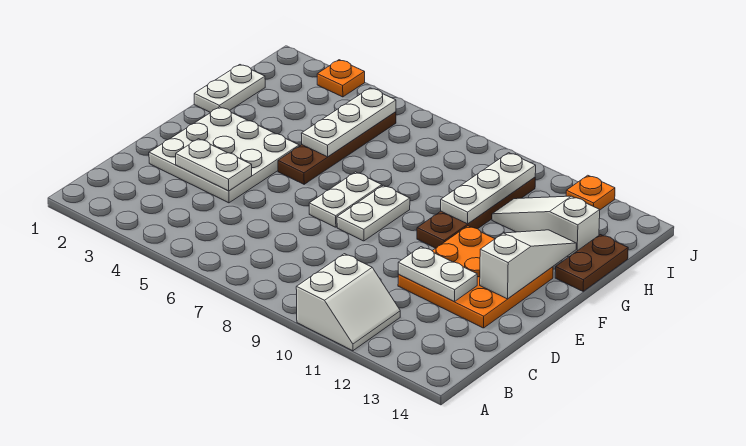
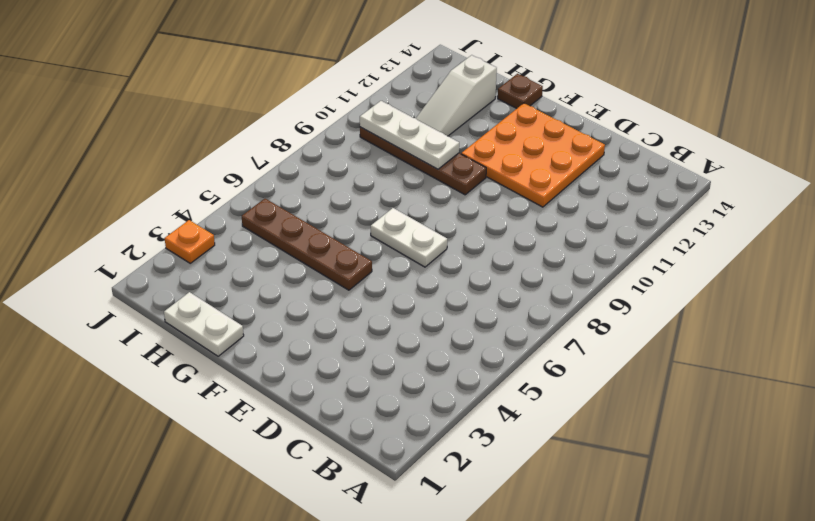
brown 1x1 plate [498,74,543,108] -> brown 1x2 plate [555,235,628,291]
none -> white 2x2 slope [296,254,400,351]
none -> white 3x3 plate [149,107,299,203]
none -> white 1x2 plate [337,185,410,241]

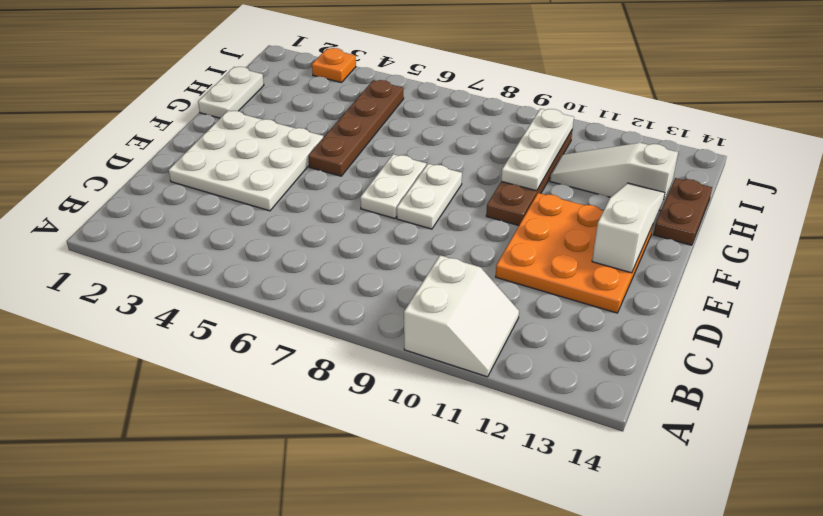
none -> orange 1x1 plate [566,175,615,210]
none -> white 1x2 plate [176,139,252,191]
none -> white 1x2 plate [398,247,477,302]

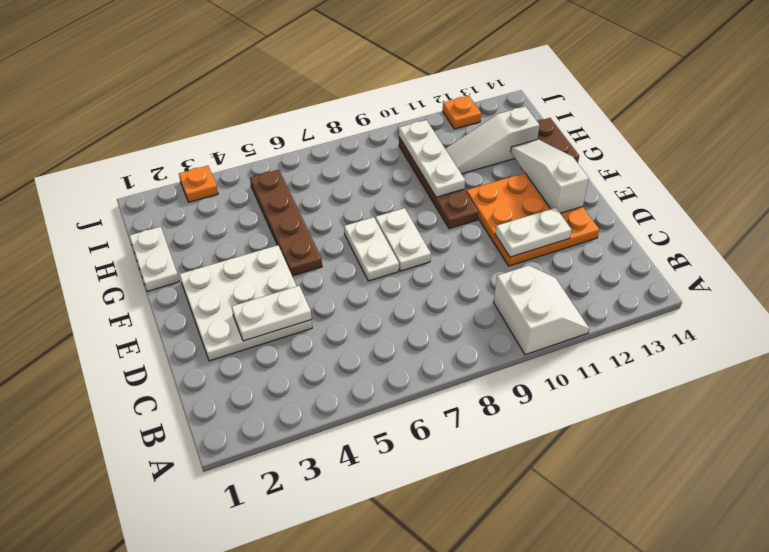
none -> white 1x3 plate [301,88,396,157]

